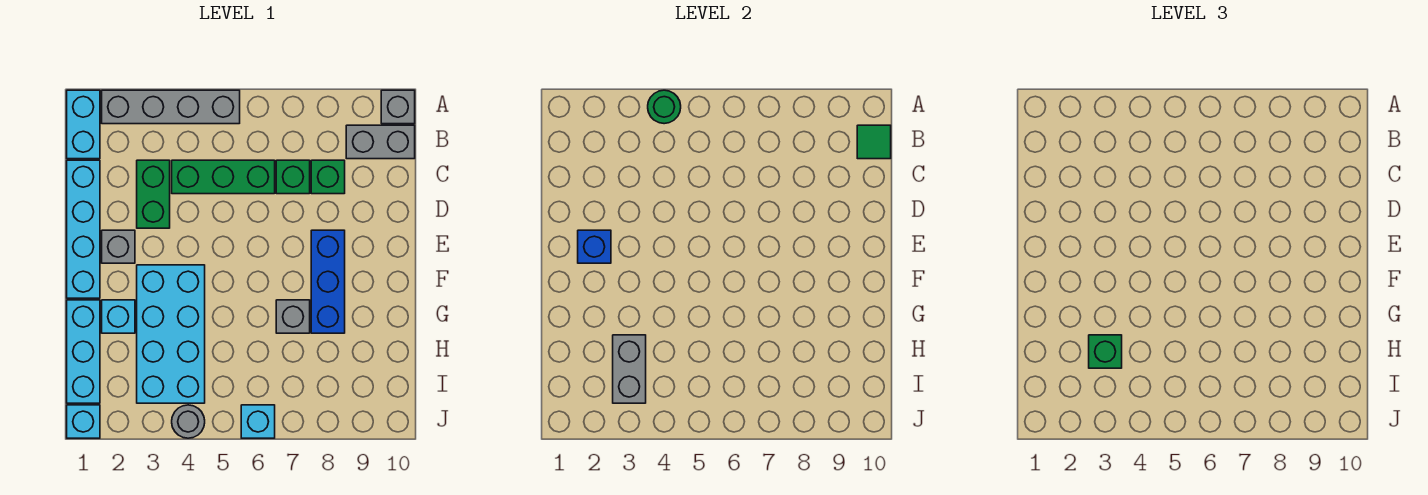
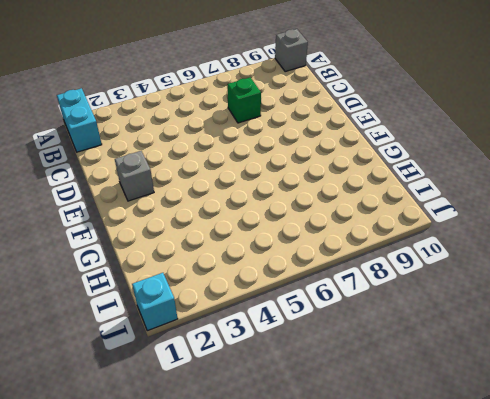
none -> grey 1x4 brick [102,90,240,124]
none -> grey 1x2 brick [346,125,415,159]
none -> cyan 1x4 brick [67,160,100,298]

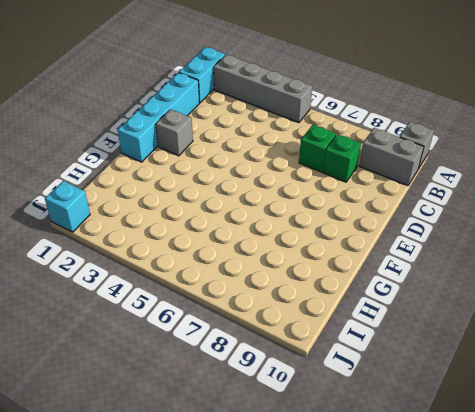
none -> green 1x2 brick [137,160,170,228]
none -> green 1x3 brick [172,160,275,194]
none -> blue 1x3 brick [311,230,345,333]

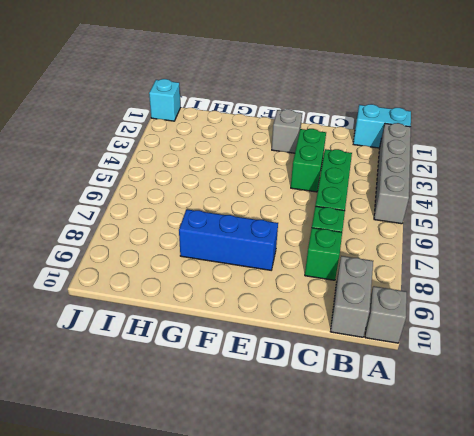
green 1x2 brick [291,129,326,192] -> green 1x2 brick turned to [137,160,170,228]
none -> cyan 1x4 brick [67,160,100,298]
none -> cyan 2x4 brick [137,265,205,403]
none -> cyan 1x3 brick [67,300,100,403]

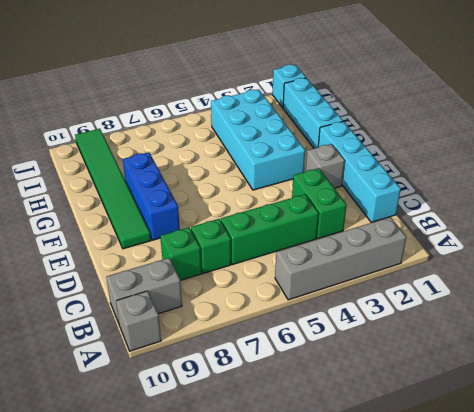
green 1x6 tile [75,129,151,249] -> none
none -> cyan 1x2 brick [67,90,100,159]
none -> cyan 1x1 brick [102,300,135,333]
none -> grey 1x1 brick [276,300,310,333]

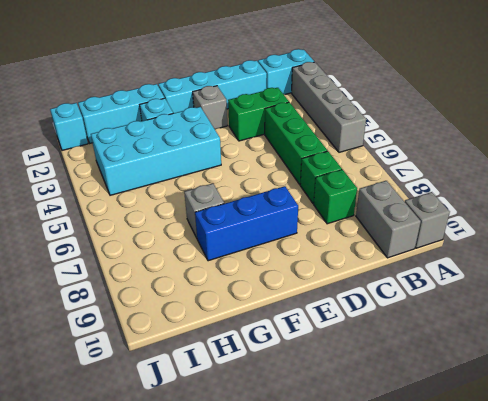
none -> grey 1x1 round brick [172,405,205,438]
none -> cyan 1x1 brick [241,405,275,438]
none -> green 1x1 round brick [648,90,681,124]

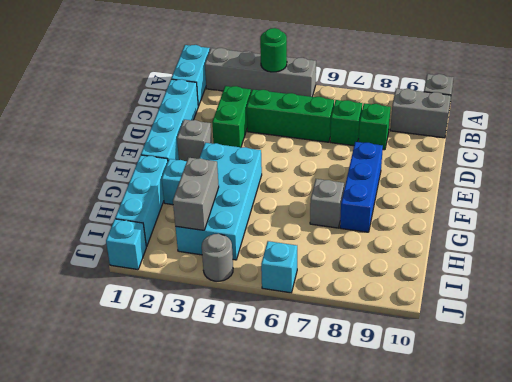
none -> green 1x1 tile [857,125,891,159]
none -> blue 1x1 brick [578,230,611,263]
none -> green 1x1 brick [1089,335,1122,368]

